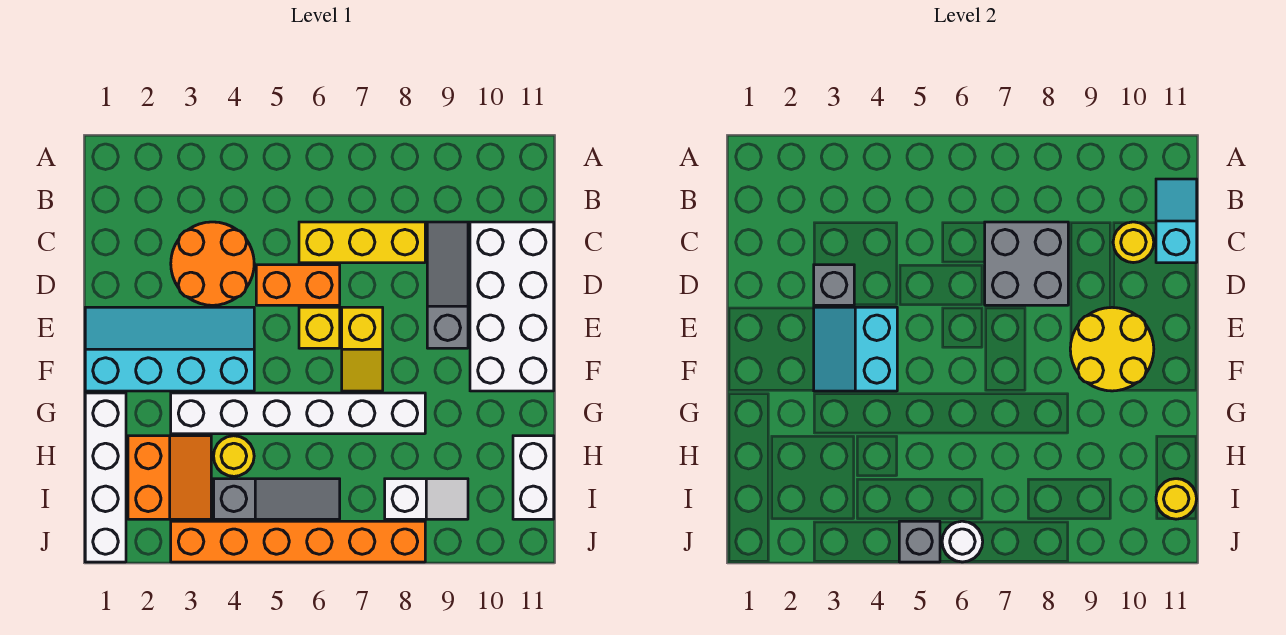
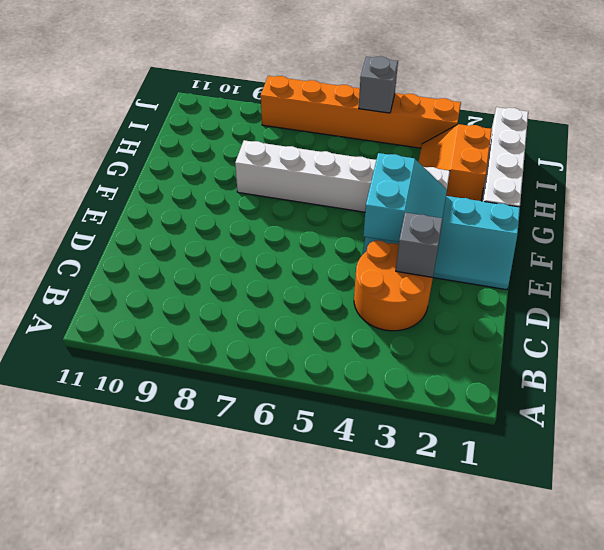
none -> yellow 1x3 brick [299,222,425,263]
none -> grey 1x3 slope [427,222,468,348]
none -> white 2x4 brick [470,222,554,391]

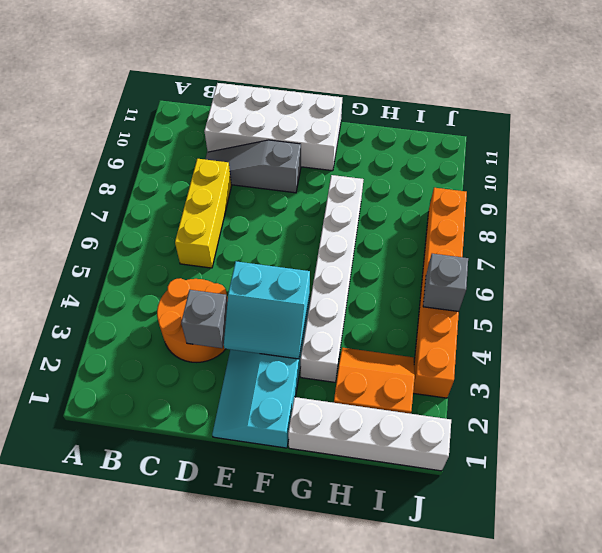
none -> orange 1x2 brick [256,265,340,305]
none -> yellow 1x1 brick [299,307,340,348]
none -> yellow 1x2 slope [342,307,383,391]

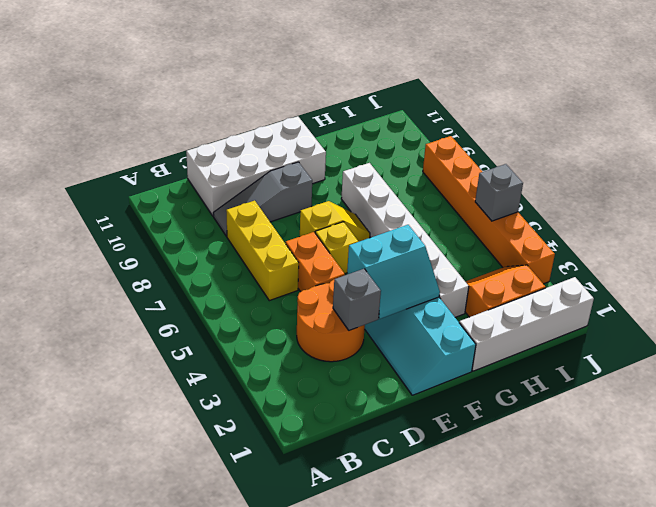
none -> yellow 1x1 round brick [214,436,254,476]
none -> white 1x2 brick [513,436,554,519]
none -> grey 1x3 slope [214,479,340,519]

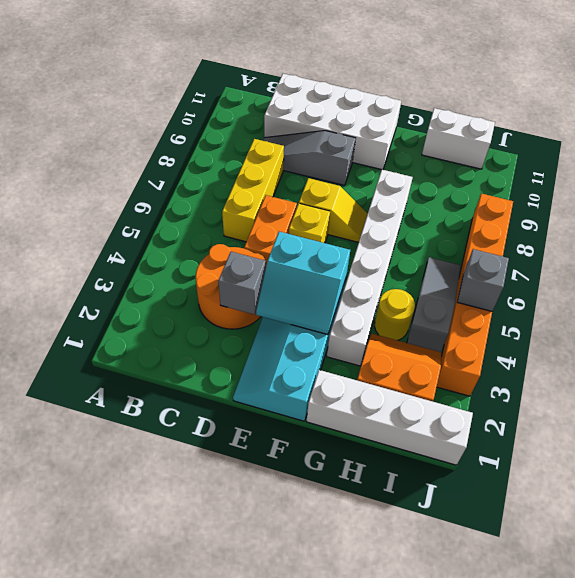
none -> white 1x2 slope [385,479,468,519]
none -> cyan 1x2 slope [1156,179,1197,263]
none -> grey 2x2 brick [985,222,1068,305]

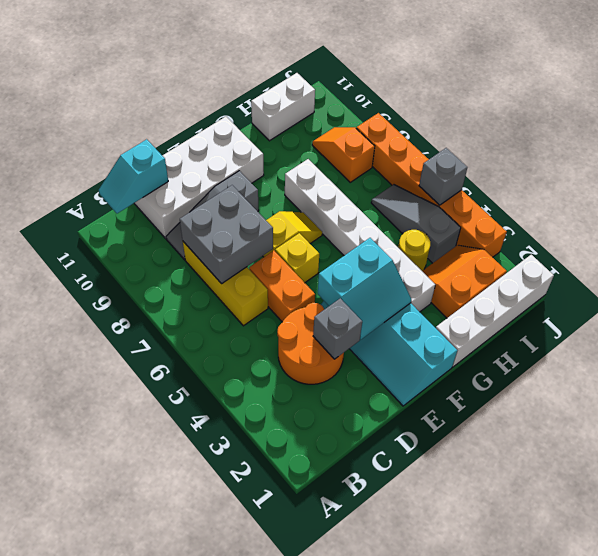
orange 1x2 slope [312,127,375,182] -> white 1x2 slope [385,479,468,519]
none -> yellow 1x1 round brick [1113,222,1154,263]
none -> yellow 2x2 round brick [1070,307,1154,391]
none -> yellow 1x1 round brick [1156,479,1197,519]

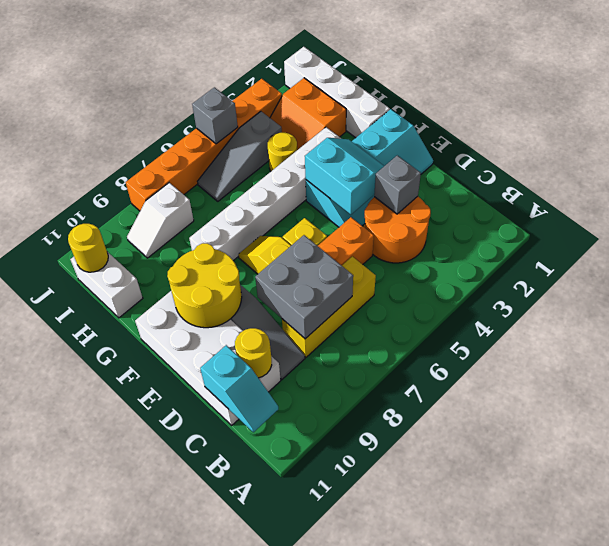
none -> white 1x1 round brick [942,521,983,562]

